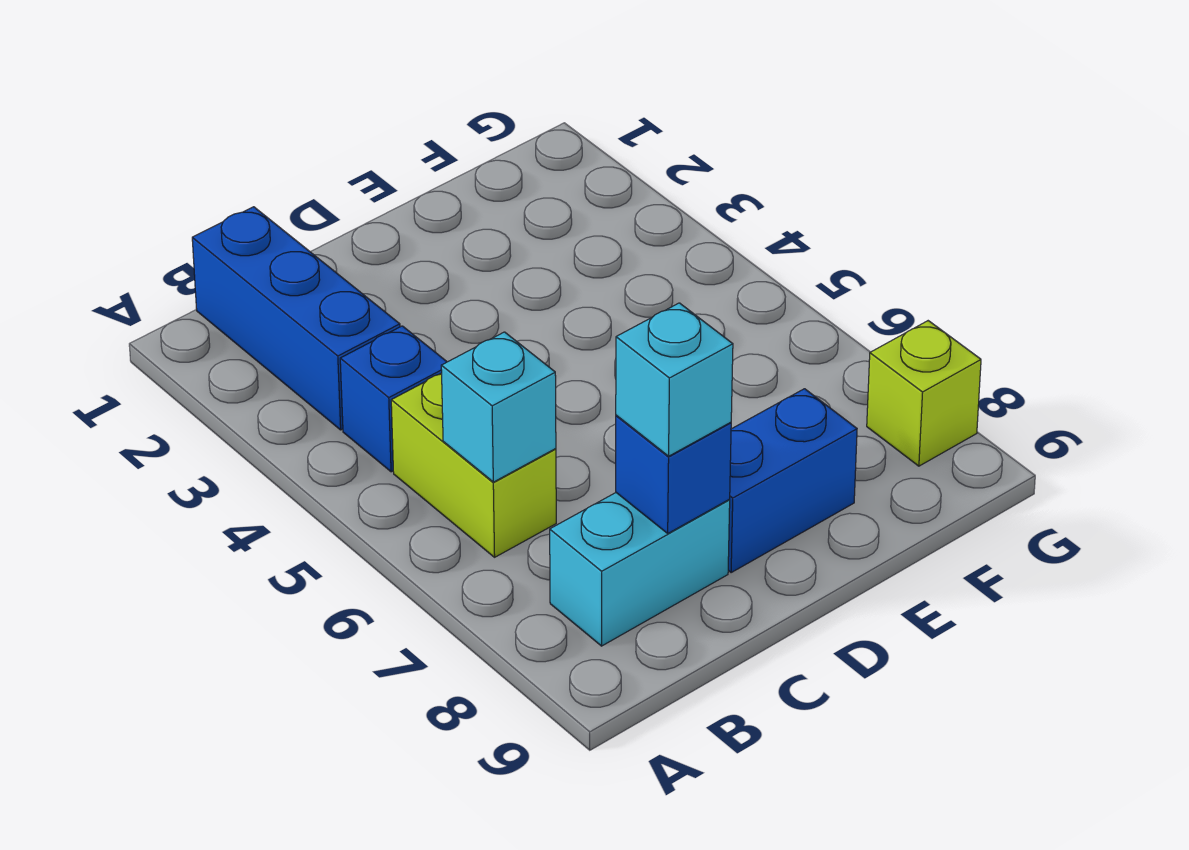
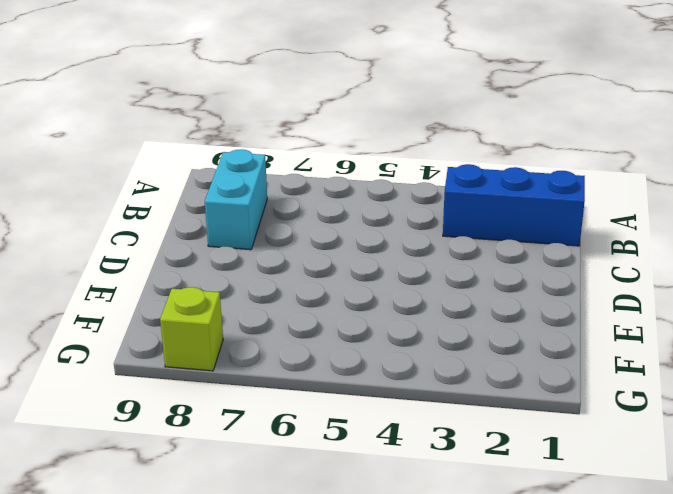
none -> blue 1x1 brick [340,326,447,472]
none -> lime 1x2 brick [391,373,556,557]

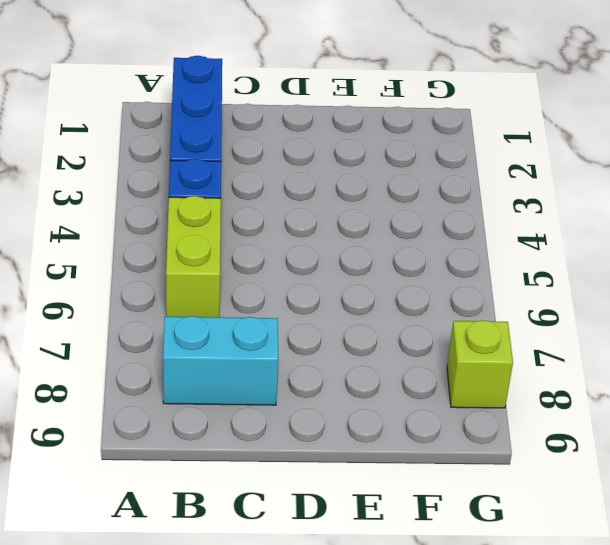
none -> blue 1x2 brick [728,389,857,572]
none -> cyan 1x1 brick [441,332,556,482]

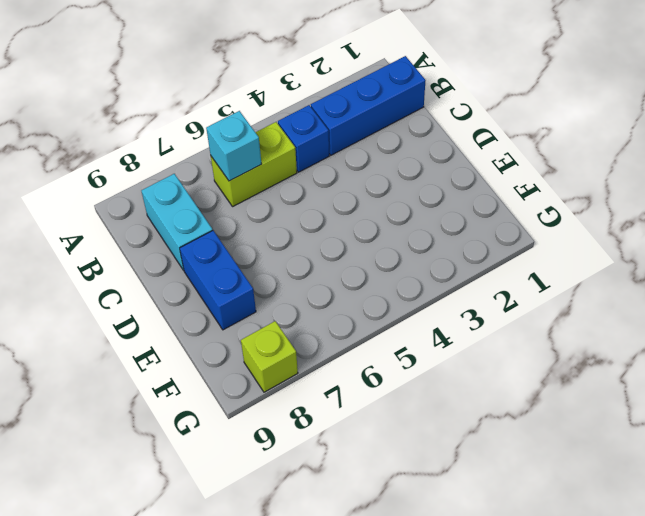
none -> blue 1x1 brick [616,415,731,533]
none -> cyan 1x1 brick [616,303,733,456]

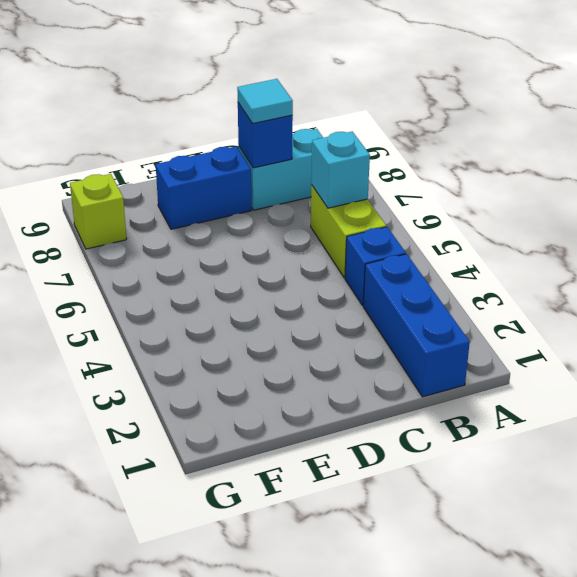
cyan 1x1 tile [237,79,293,124] -> cyan 1x1 brick [616,303,733,456]

